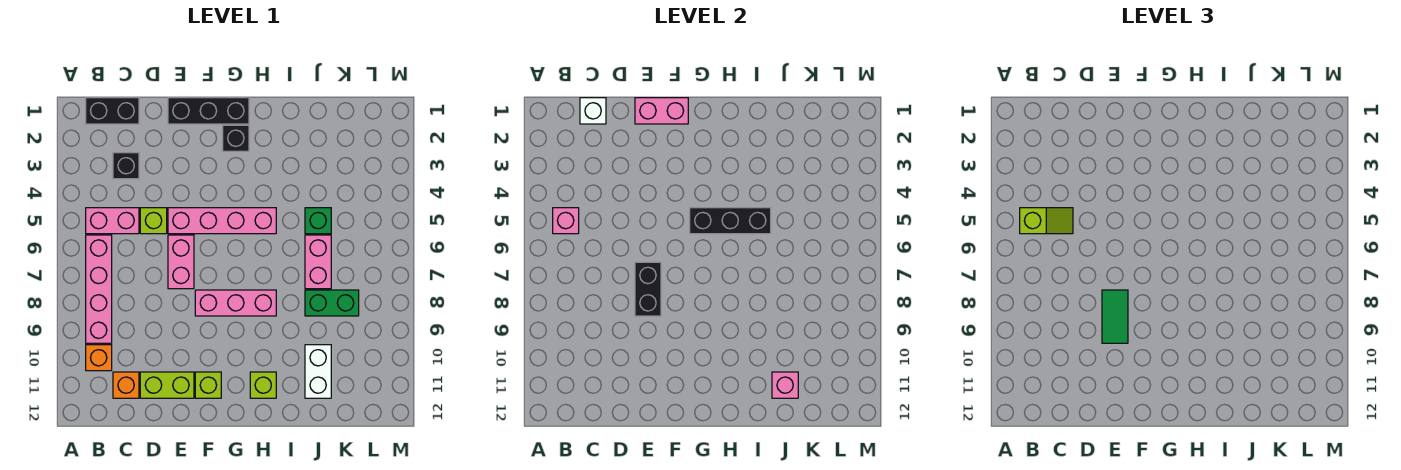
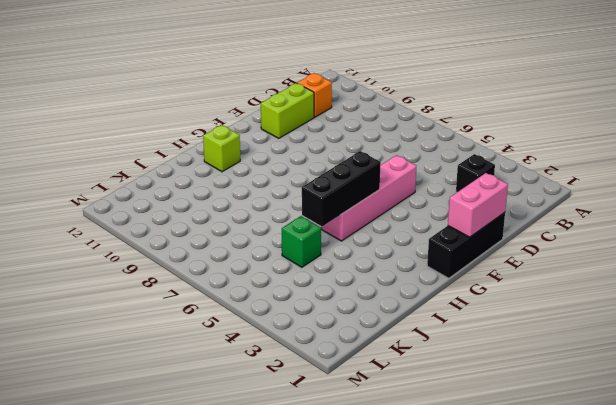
none -> black 1x2 brick [86,98,139,124]
none -> pink 1x2 brick [86,208,139,234]
none -> pink 1x4 brick [86,235,112,343]

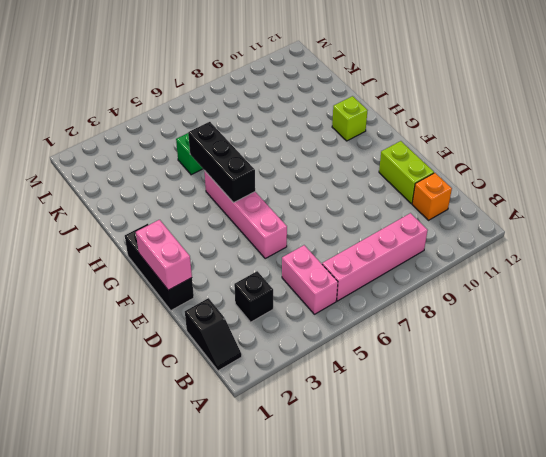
black 1x2 slope [185,298,242,371] -> black 1x2 brick [86,98,139,124]
none -> orange 1x1 brick [86,345,112,371]
none -> lime 1x1 brick [140,208,167,234]
none -> pink 1x2 brick [168,235,194,289]

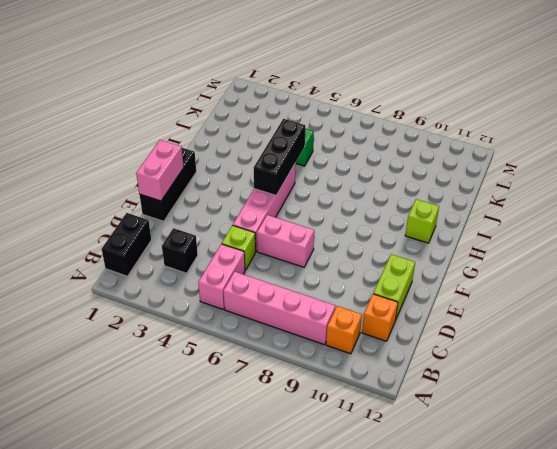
none -> pink 1x3 brick [195,290,276,316]
none -> lime 1x1 brick [195,372,221,398]
none -> black 1x1 brick [223,125,249,151]

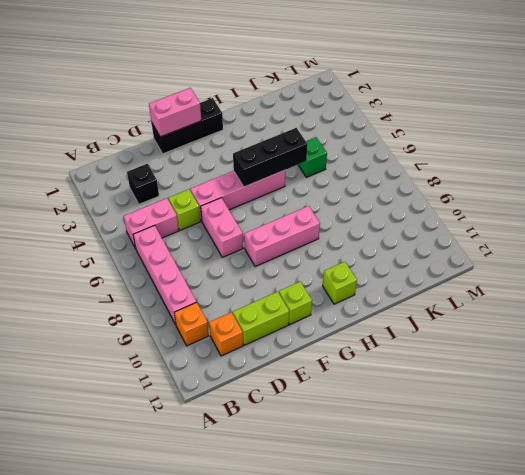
none -> black 1x2 brick [86,98,139,124]
none -> black 1x1 brick [223,125,249,151]
none -> pink 1x2 brick [305,235,331,289]

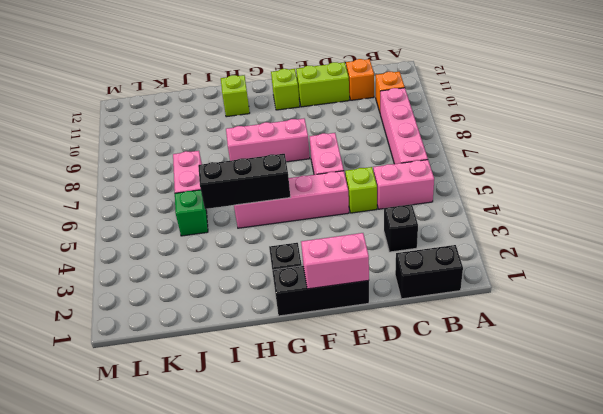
none -> green 1x2 brick [305,290,359,316]
none -> white 1x2 brick [305,345,331,398]
none -> pink 1x1 brick [553,208,579,234]

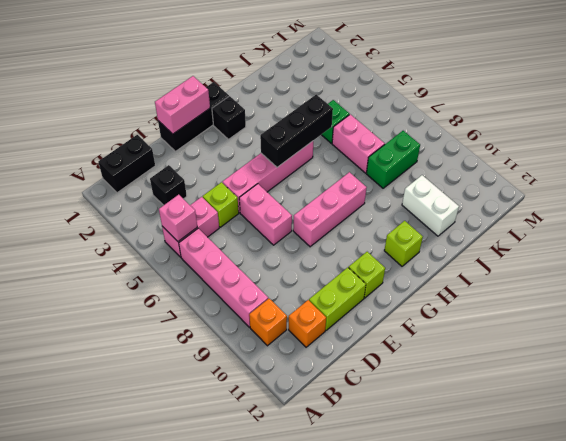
none -> white 1x1 brick [580,98,606,124]
none -> black 1x2 brick [635,262,661,316]
none -> pink 1x1 brick [772,372,798,398]

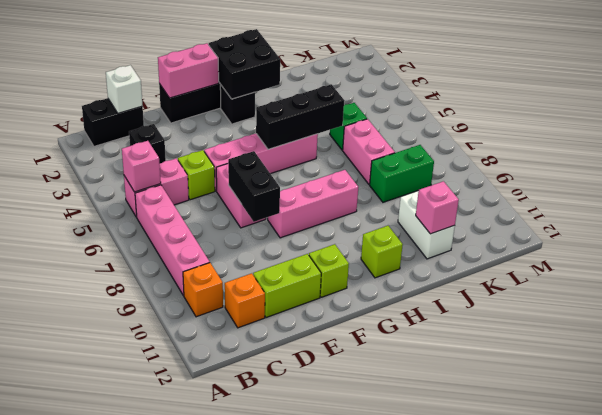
black 2x2 brick [209,29,280,99] -> none
none -> lime 1x2 slope [1020,208,1073,234]
none -> green 1x2 tile [1102,290,1128,343]

